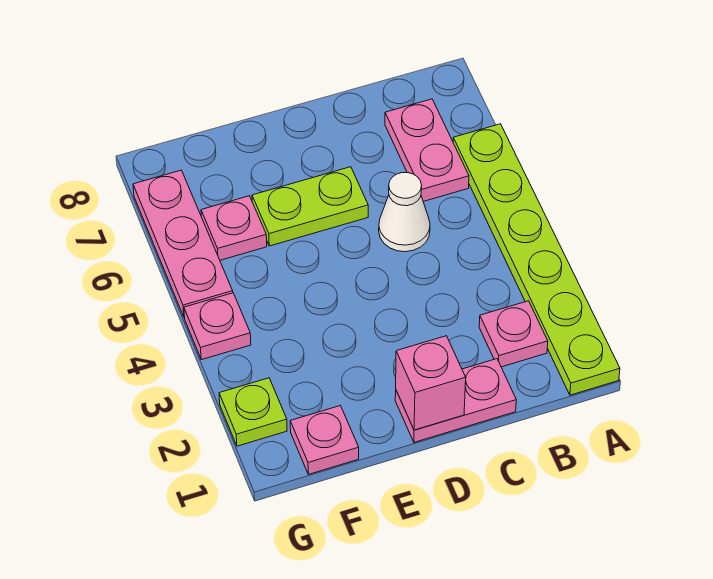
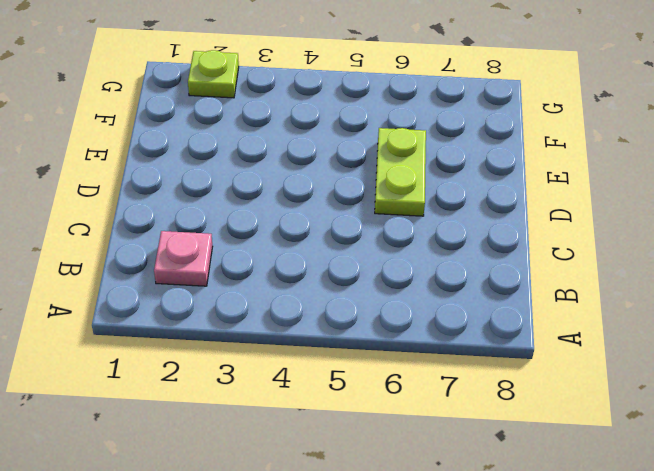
none -> lime 1x6 plate [453,124,620,395]
none -> pink 1x2 plate [385,99,469,201]
none -> pink 1x2 plate [395,359,516,442]

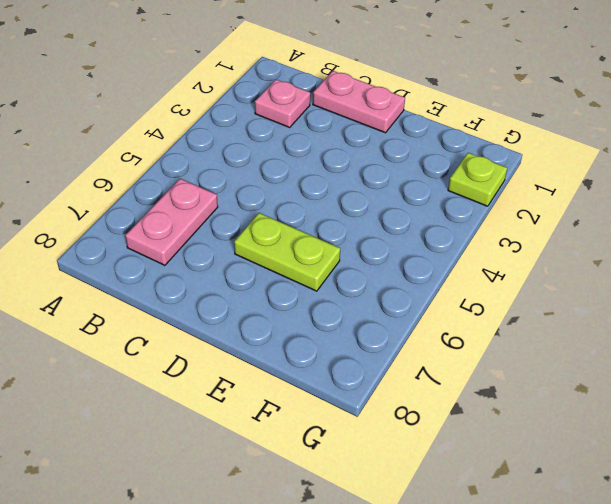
none -> lime 1x6 plate [453,124,620,395]
none -> white 1x1 cone [379,173,430,252]
none -> pink 1x1 plate [290,406,359,474]

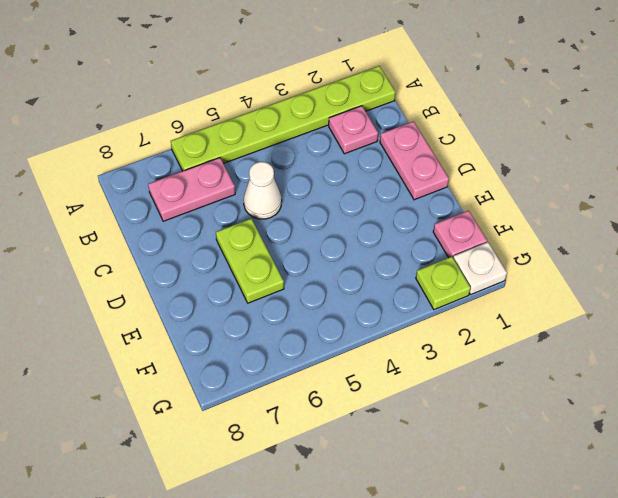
white 1x1 plate [453,242,507,294] -> none
none -> pink 1x1 plate [201,196,267,260]
none -> pink 1x1 plate [184,293,251,360]
none -> pink 1x3 plate [133,170,233,316]

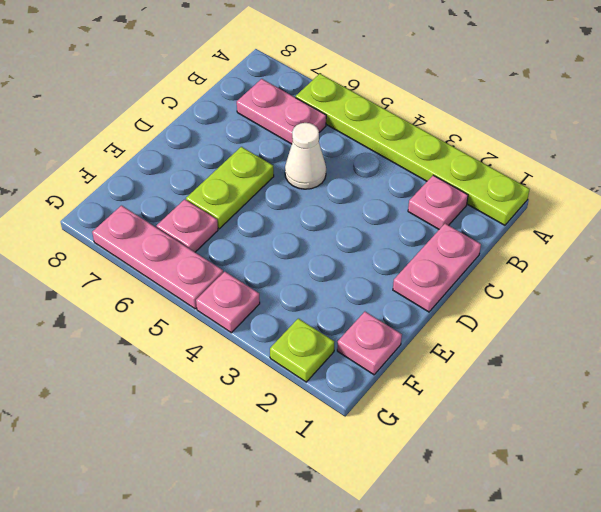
none -> pink 1x1 brick [396,336,466,430]

